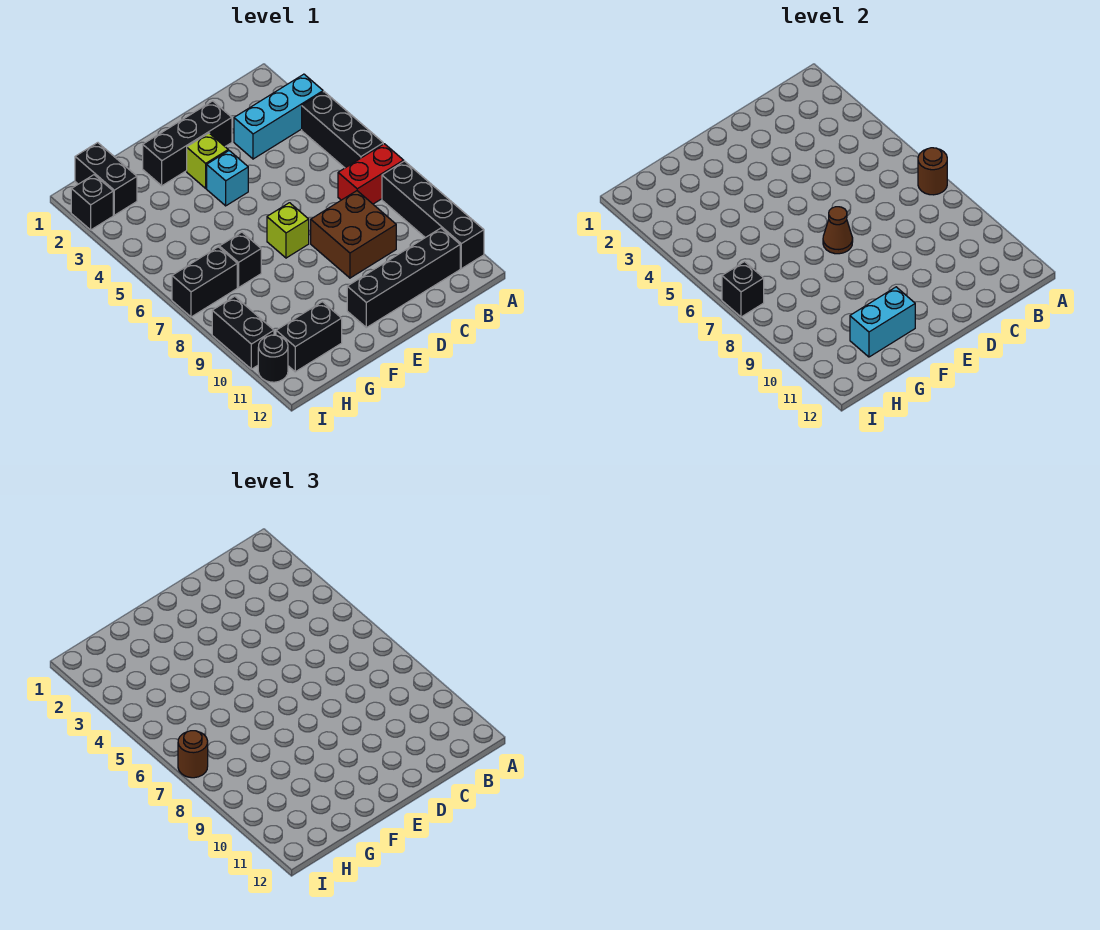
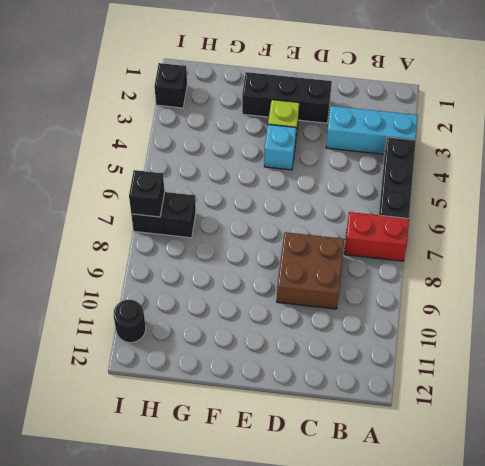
none -> black 1x4 brick [382,161,484,269]
none -> black 1x4 brick [347,228,460,328]
none -> lime 1x1 brick [267,203,309,258]

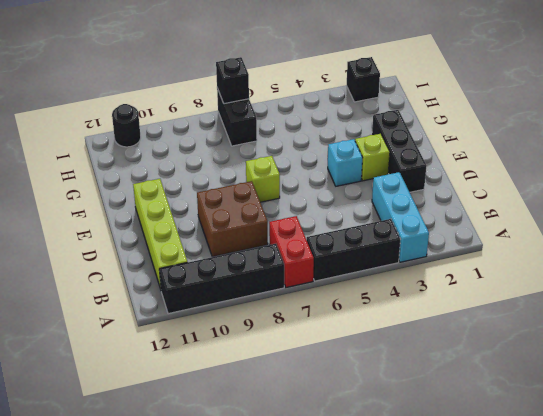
lime 1x4 brick [133,179,187,289] -> black 1x4 brick [347,228,460,328]
none -> black 1x1 brick [219,232,261,287]
none -> black 1x2 brick [276,302,342,372]
none -> black 1x2 brick [75,143,137,215]

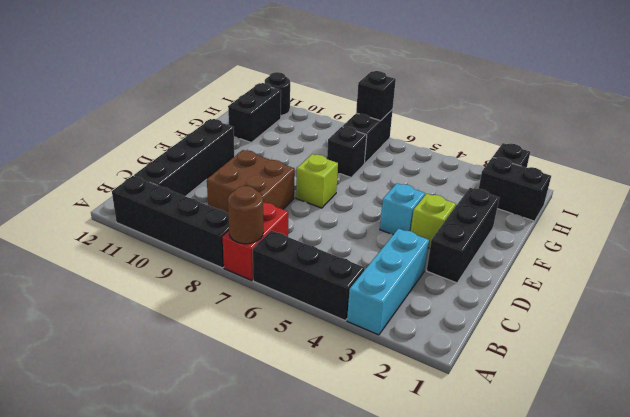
none -> black 1x2 brick [212,296,274,369]
none -> brown 1x1 cone [823,207,853,254]
none -> cyan 1x2 brick [850,287,915,357]

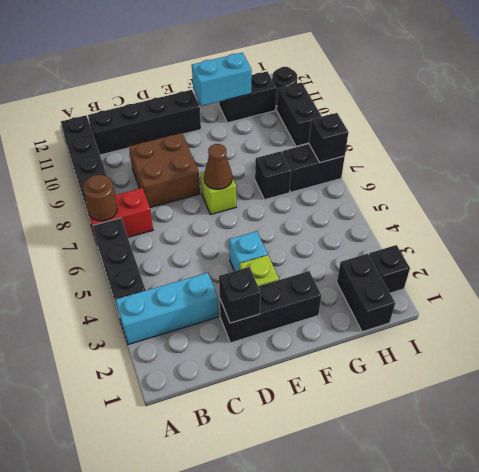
black 1x1 brick [219,267,261,323] -> none
none -> brown 1x1 round brick [178,731,208,778]

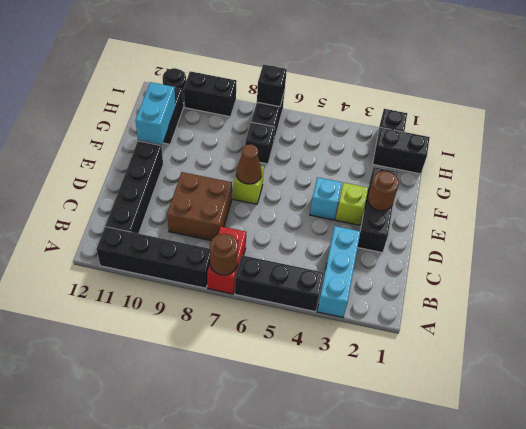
brown 1x1 round brick [368,171,399,211] -> brown 1x1 round brick moved to [178,731,208,778]

